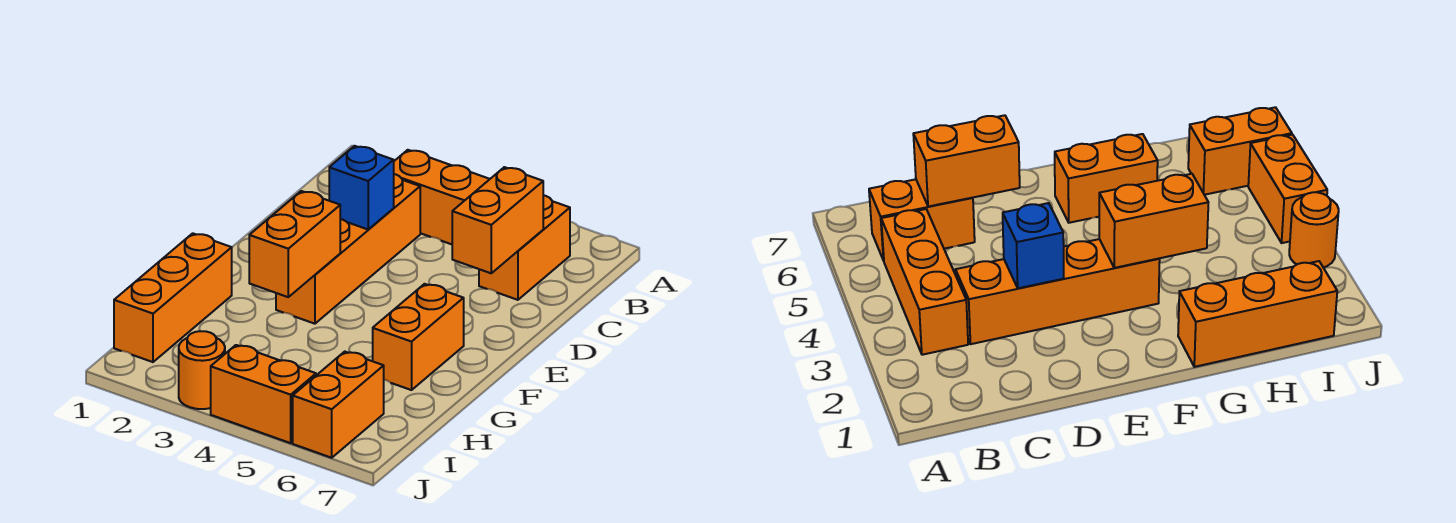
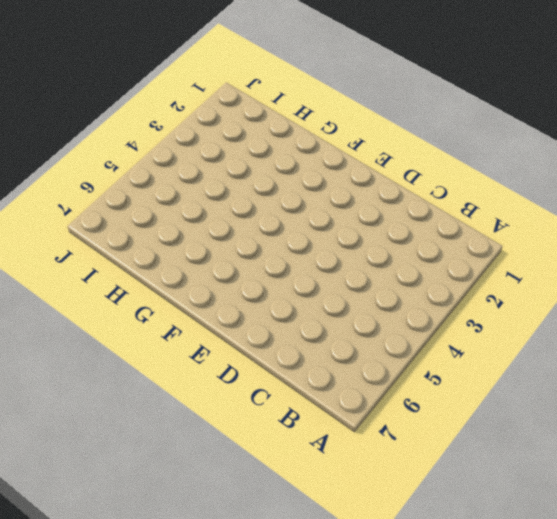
none -> orange 1x3 brick [394,150,490,244]
none -> orange 1x2 brick [479,195,570,300]

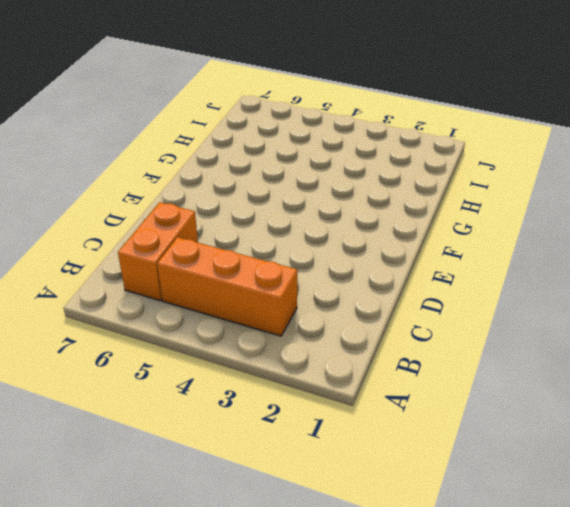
none -> orange 1x4 brick [276,174,420,324]
none -> orange 1x2 brick [373,284,464,390]

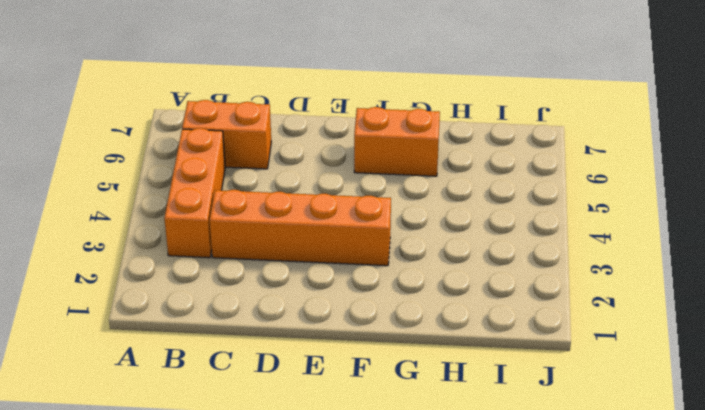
none -> orange 1x3 brick [114,233,232,362]
none -> orange 1x2 brick [293,352,384,458]

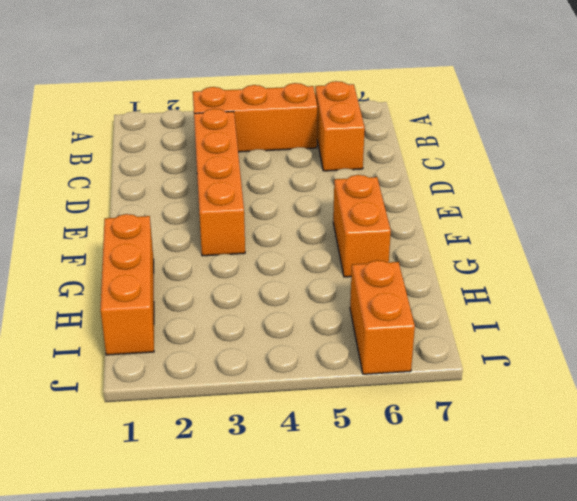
none -> orange 1x1 round brick [179,331,225,409]
none -> orange 1x2 brick [211,345,316,443]

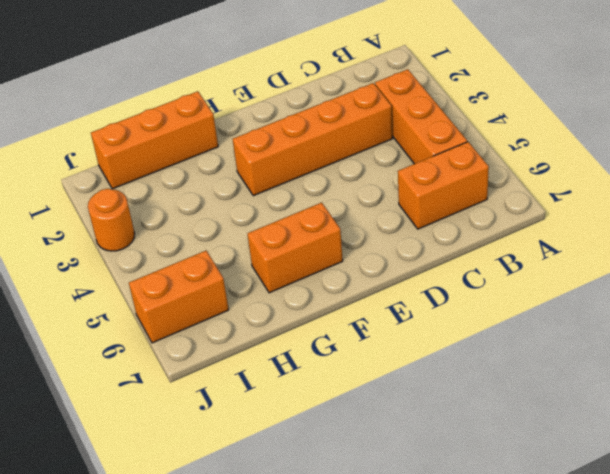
none -> orange 1x2 brick [211,345,316,443]
none -> orange 1x2 brick [452,167,543,273]

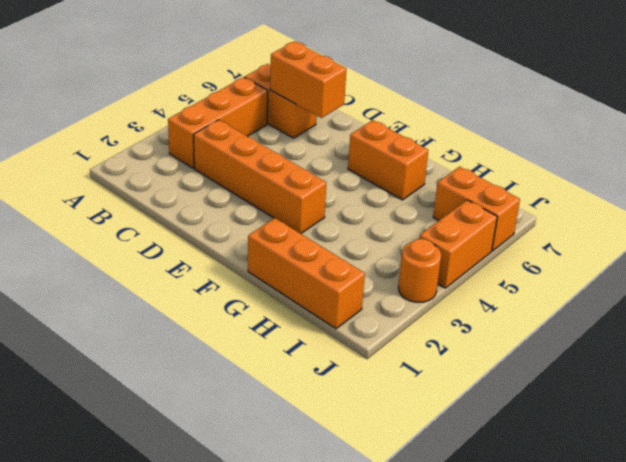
none -> blue 1x1 brick [329,146,394,230]
none -> orange 1x2 brick [249,191,340,297]

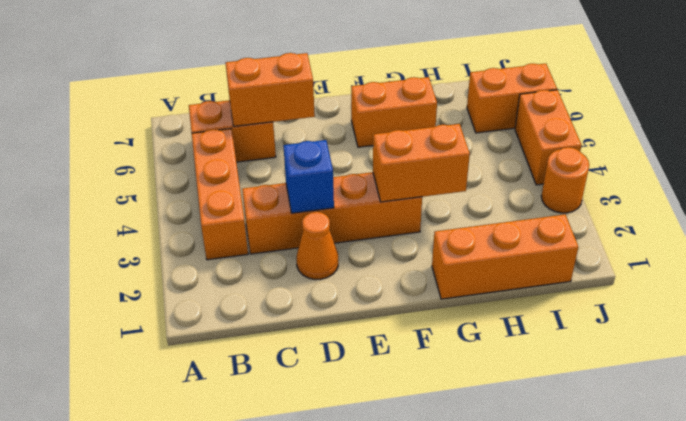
orange 1x1 cone [297,212,338,279] -> none

